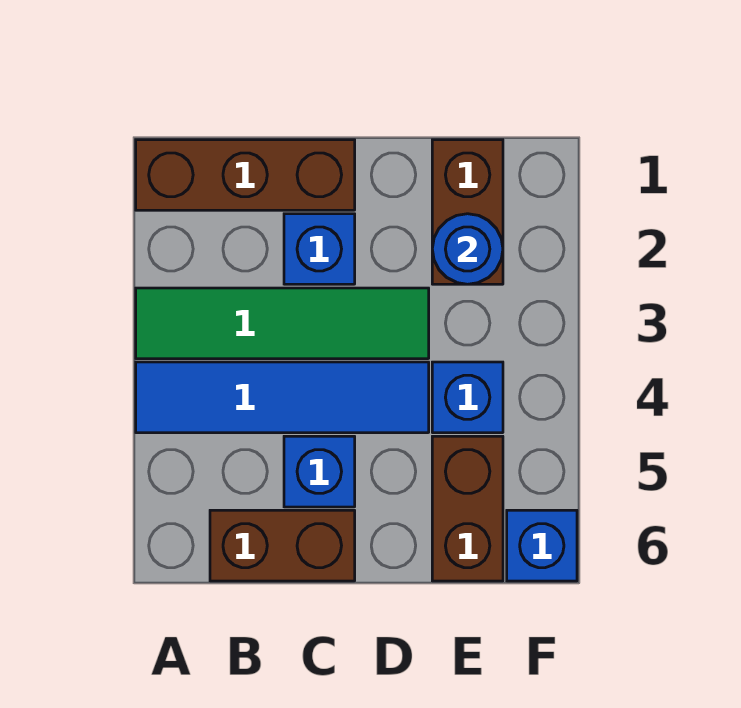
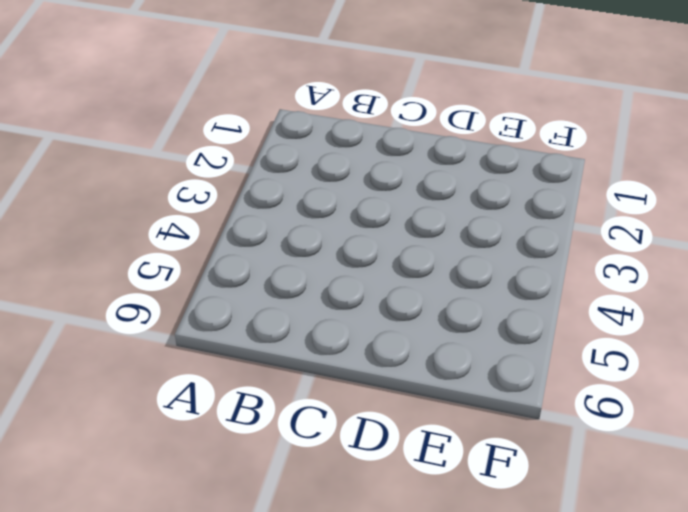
none -> brown 1x3 brick [136,140,355,210]
none -> green 1x4 tile [136,288,429,359]

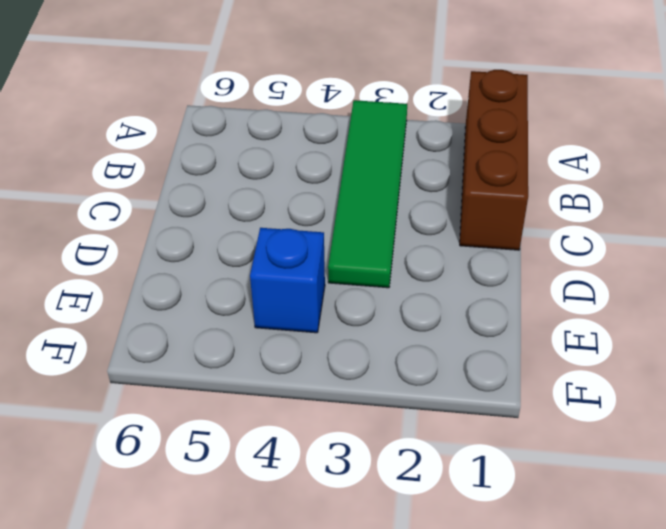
none -> blue 1x4 tile [136,362,429,433]
none -> brown 1x2 brick [210,510,355,581]

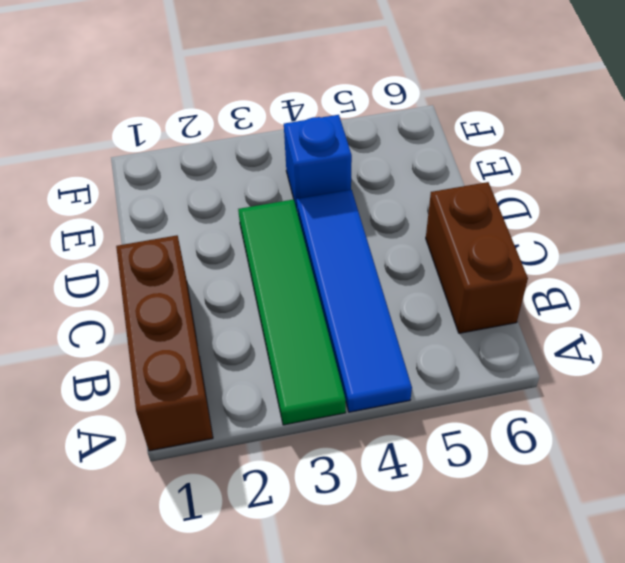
none -> blue 1x1 brick [284,214,355,284]
none -> blue 1x1 brick [284,436,355,507]

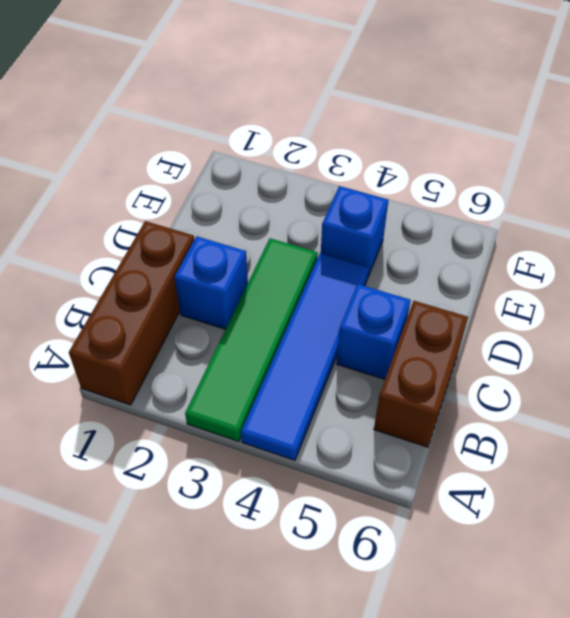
none -> brown 1x2 brick [432,140,503,284]
none -> brown 1x2 brick [432,436,503,581]

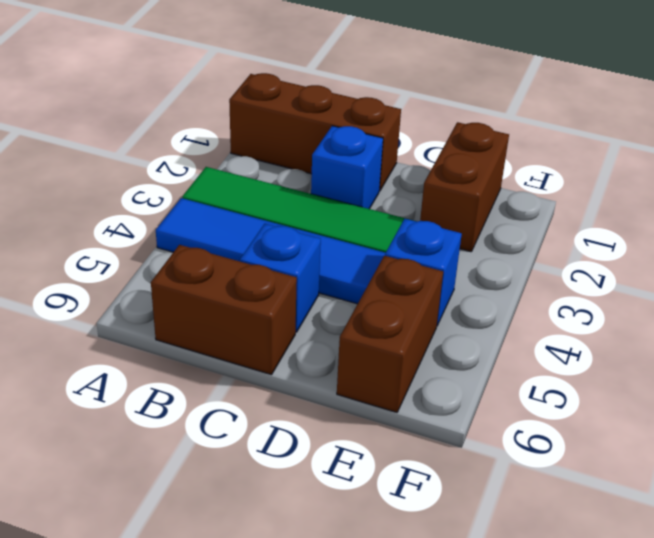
none -> blue 1x1 brick [507,510,577,581]
none -> blue 1x1 round brick [432,214,503,284]

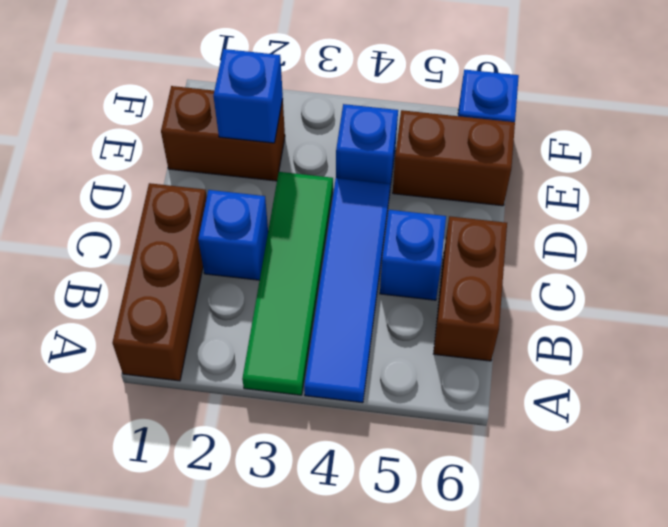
blue 1x1 brick [213,49,283,143] -> blue 1x1 round brick [432,214,503,284]

